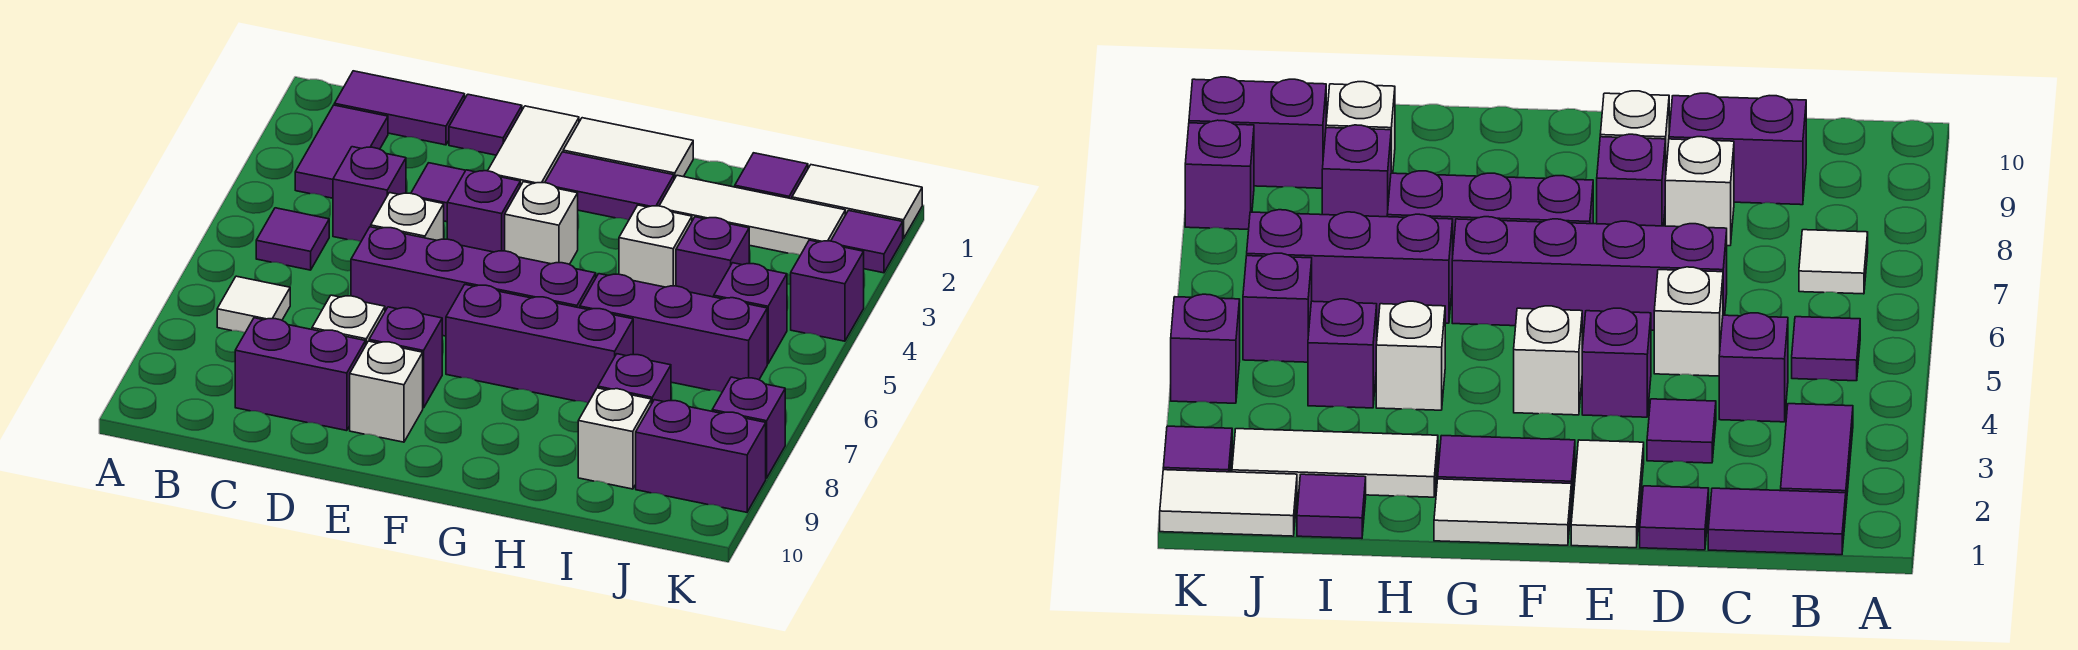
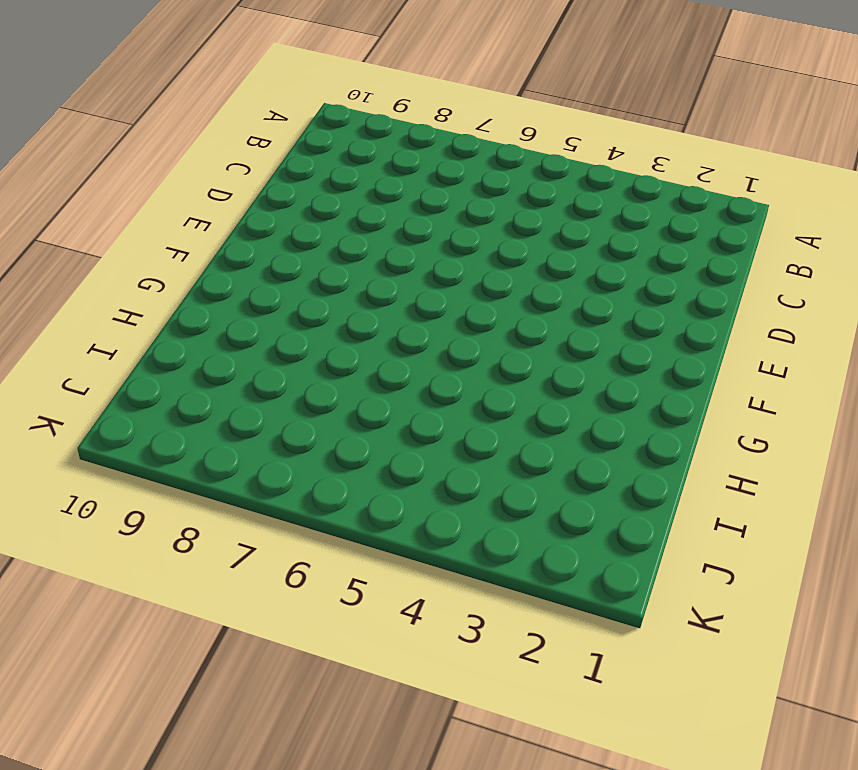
none -> purple 1x2 tile [334,71,465,145]
none -> purple 1x2 tile [295,105,388,198]
none -> purple 1x1 tile [256,208,329,270]
none -> white 1x1 tile [217,276,290,333]

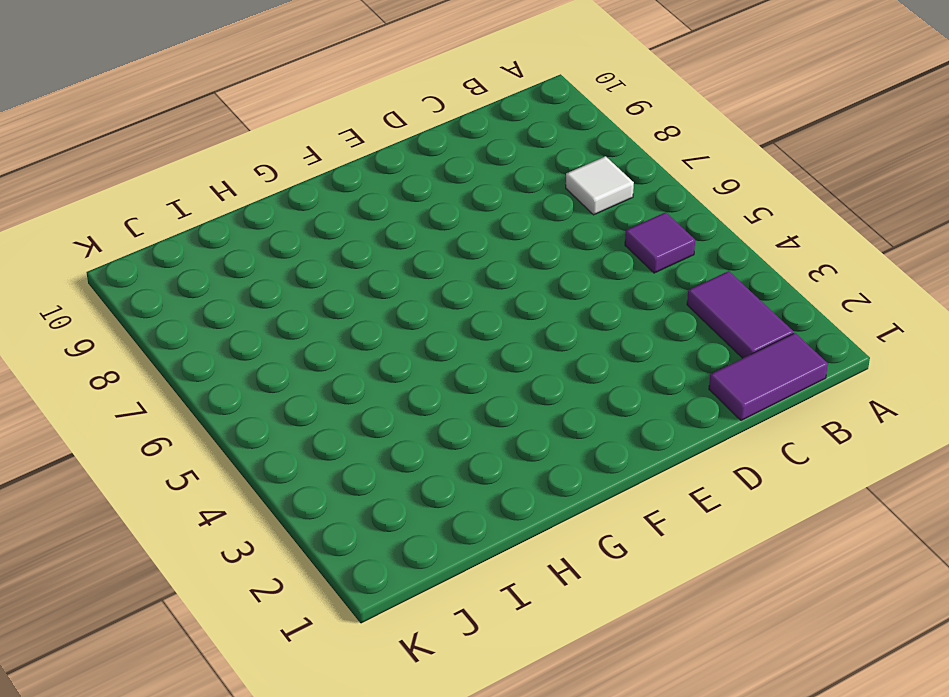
none -> purple 1x1 brick [333,147,406,242]
none -> purple 1x2 brick [235,318,366,431]
none -> purple 1x1 tile [449,94,522,155]
none -> purple 1x1 tile [411,163,466,222]

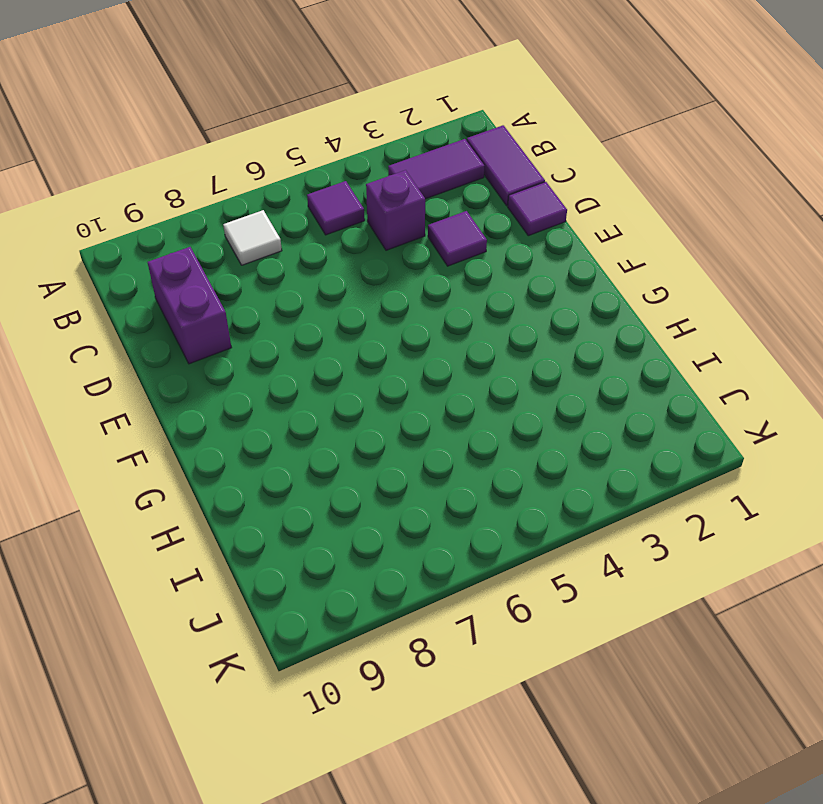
none -> white 1x1 brick [371,193,444,240]
none -> purple 1x4 brick [351,227,596,336]
none -> white 1x1 brick [312,295,385,344]
none -> white 1x2 tile [488,106,579,186]

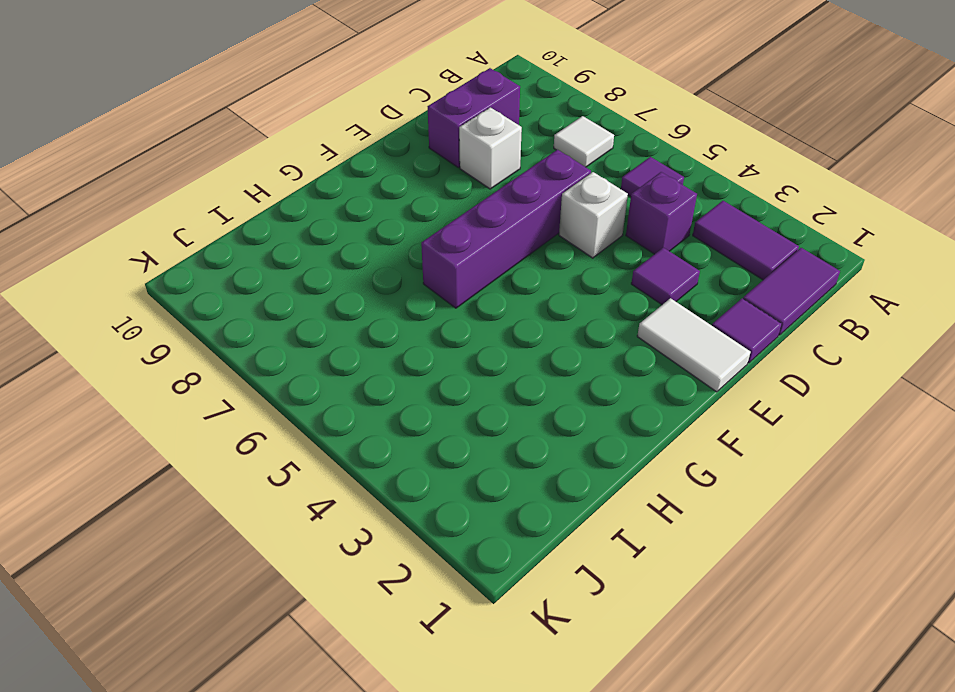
none -> purple 1x1 brick [447,170,520,252]
none -> purple 1x1 brick [369,307,442,408]
none -> white 1x1 brick [350,341,423,442]
none -> white 1x2 tile [563,118,693,179]

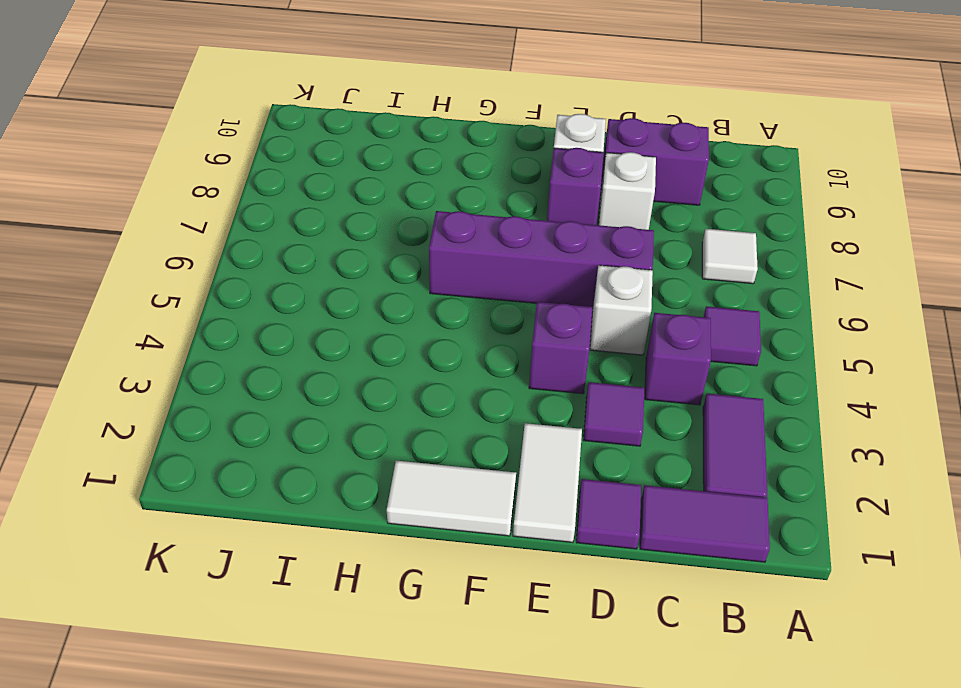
none -> purple 1x2 tile [545,152,674,220]
none -> white 1x1 brick [505,182,578,264]
none -> purple 1x3 brick [446,285,633,403]
none -> white 1x3 tile [659,175,845,255]

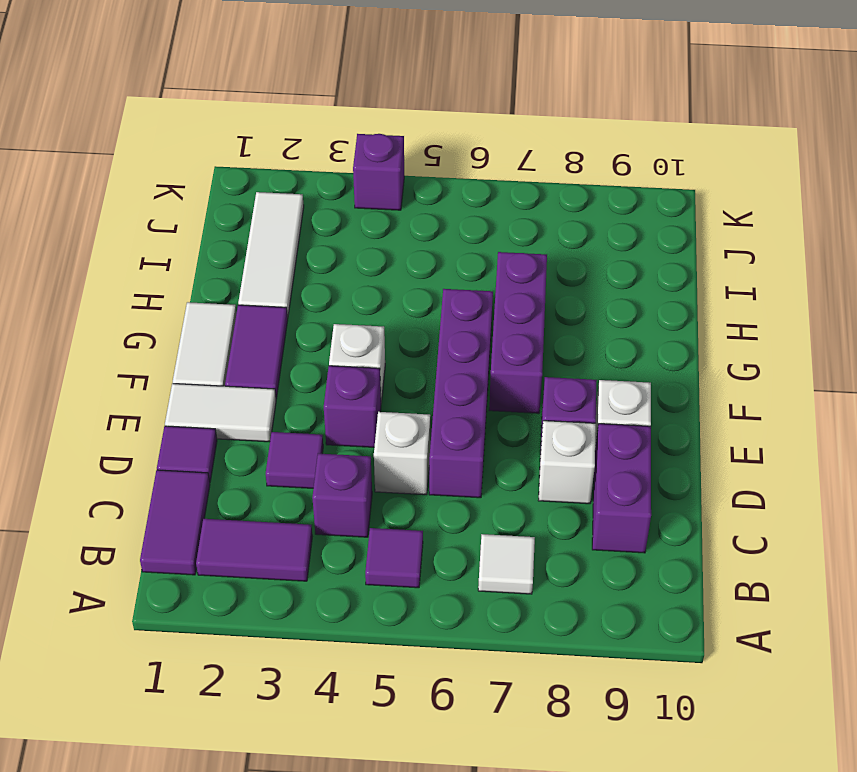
none -> white 1x1 brick [619,205,692,287]
none -> purple 1x3 brick [580,274,767,392]
none -> purple 1x1 tile [735,153,808,199]
none -> purple 1x1 brick [676,217,749,297]

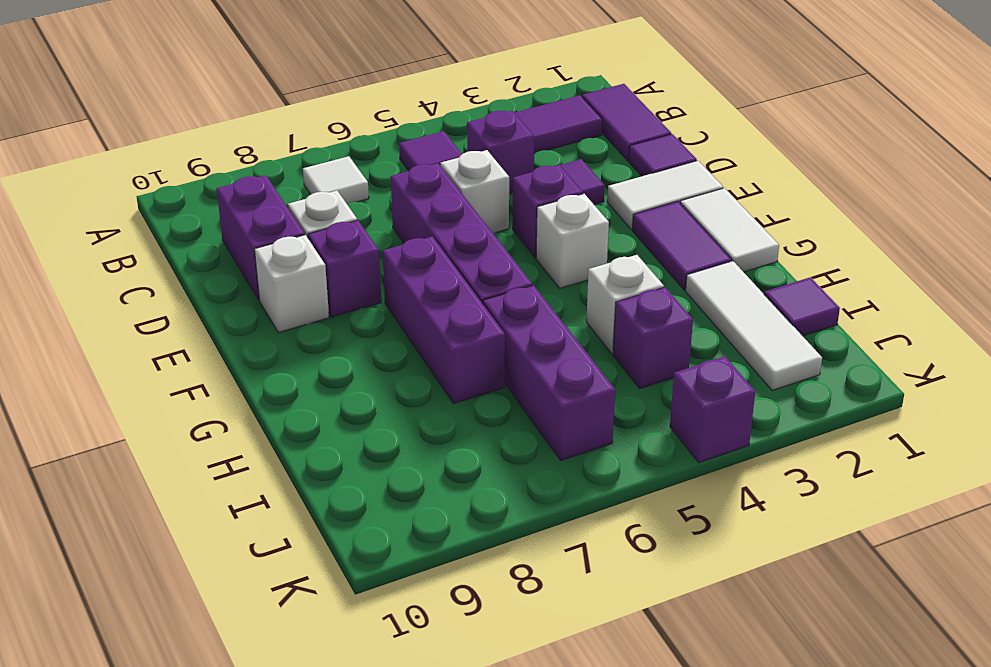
none -> purple 1x1 brick [598,354,671,404]
none -> white 1x1 brick [578,388,651,489]
none -> white 1x2 tile [792,165,922,239]
none -> purple 1x1 brick [714,263,787,364]

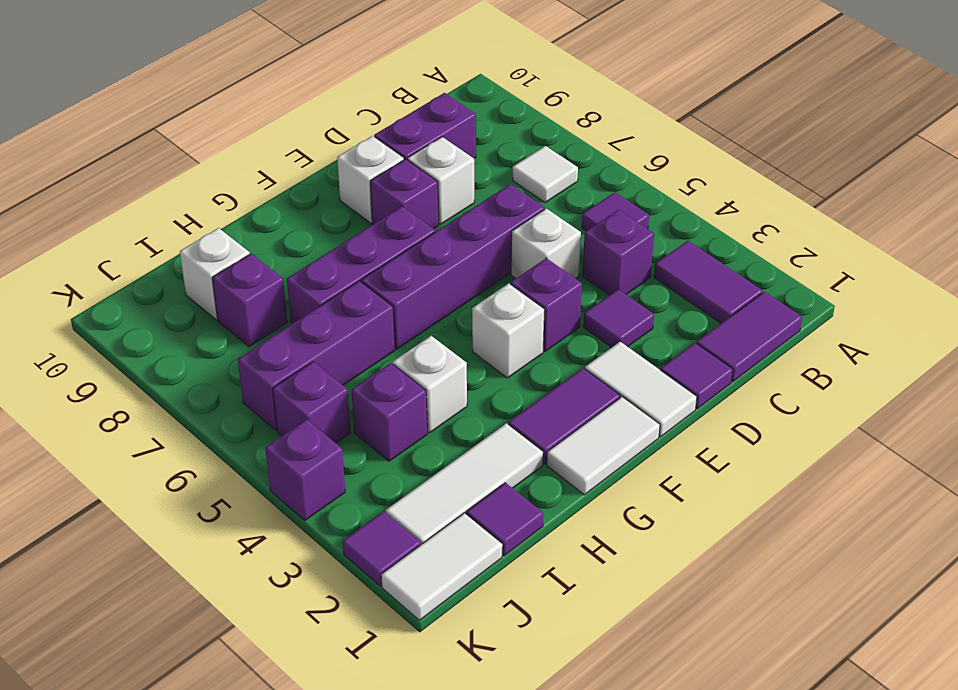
none -> purple 1x2 brick [636,400,766,512]
none -> purple 1x1 brick [712,377,785,478]

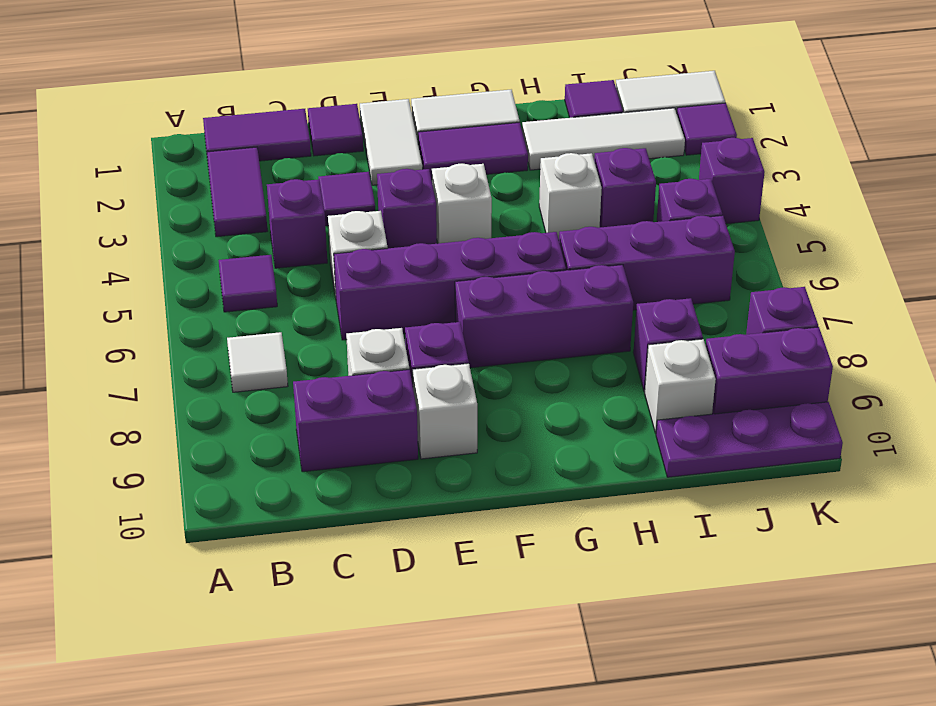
purple 1x3 plate [656,402,843,477] -> none

